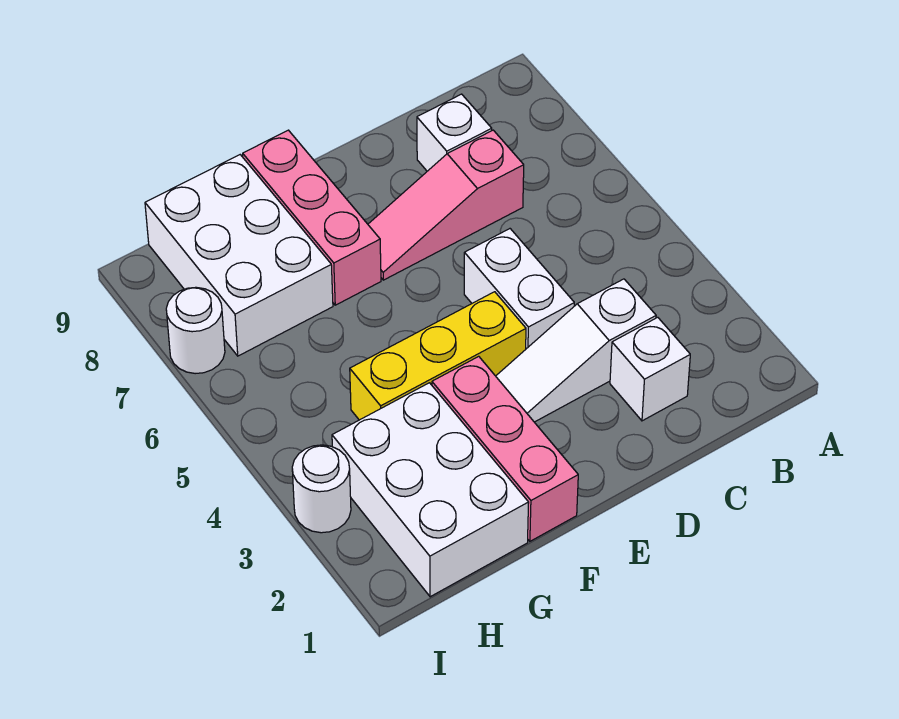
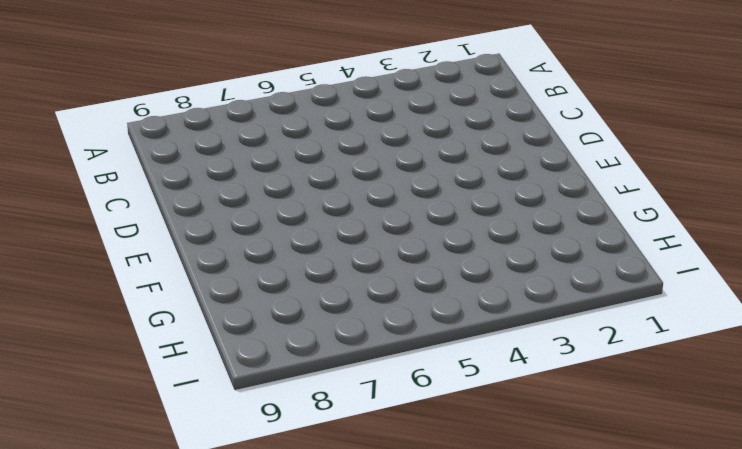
none -> white 1x1 brick [610,317,690,421]
none -> white 1x3 slope [496,279,656,422]
none -> pink 1x3 slope [368,130,524,280]

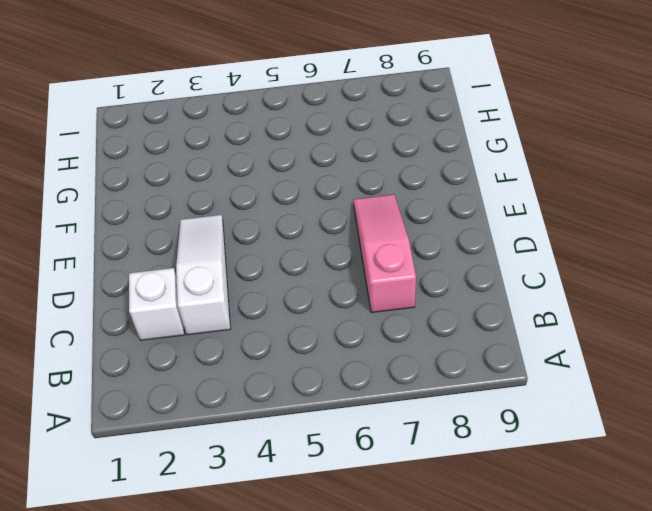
none -> white 1x1 brick [417,94,492,171]
none -> white 1x2 brick [464,229,574,349]
none -> yellow 1x3 brick [350,292,526,420]

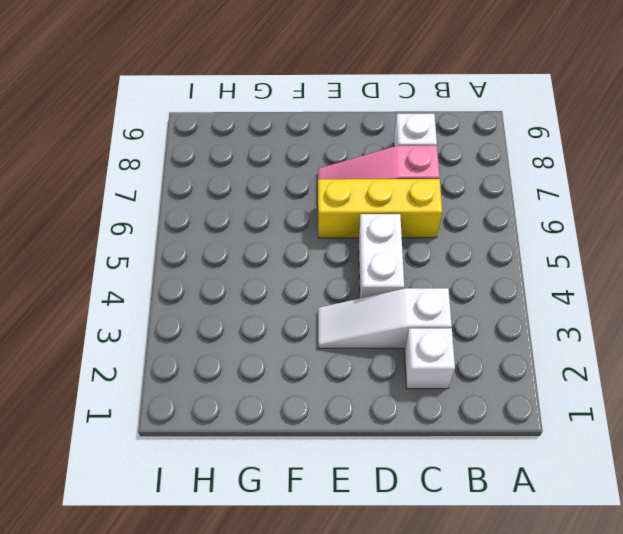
yellow 1x3 brick [318,179,442,238] -> yellow 1x3 brick moved to [350,292,526,420]
none -> pink 1x3 brick [432,356,578,541]
none -> pink 1x3 brick [243,130,381,305]
none -> white 2x3 brick [332,383,529,597]

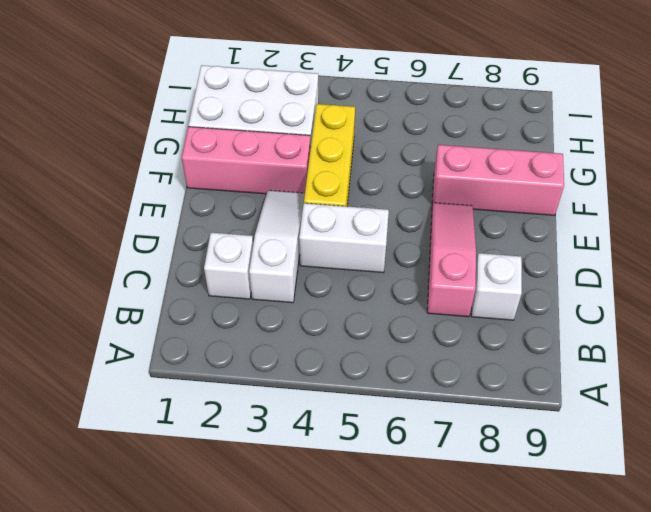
none -> white 2x3 brick [145,155,333,356]
none -> white 1x1 round brick [292,445,351,533]
none -> white 1x1 round brick [166,287,225,374]

